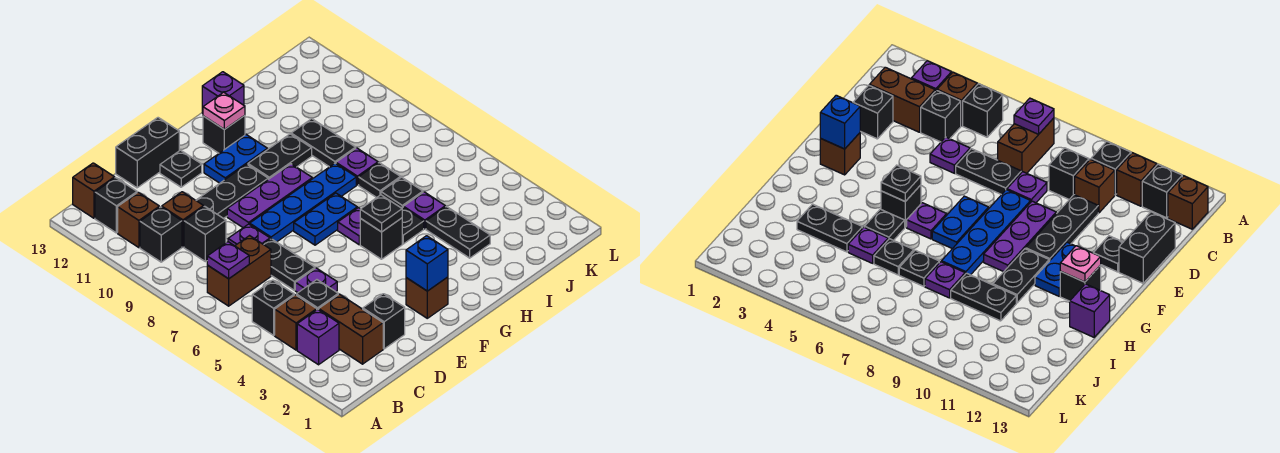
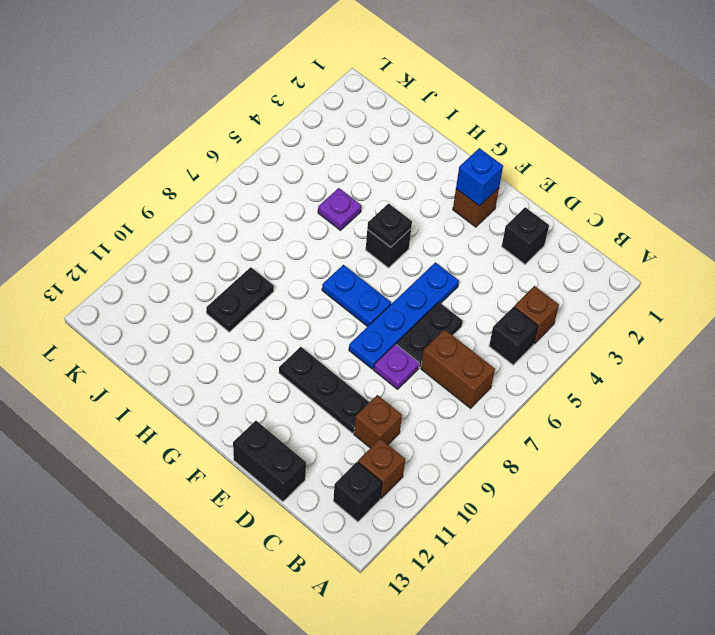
blue 1x4 plate [349,262,459,369] -> blue 1x4 plate turned to [250,163,356,242]
none -> purple 1x1 brick [297,309,339,365]
none -> black 1x1 brick [140,207,182,262]
none -> brown 1x1 brick [73,163,115,218]
none -> brown 1x2 brick [319,294,383,364]

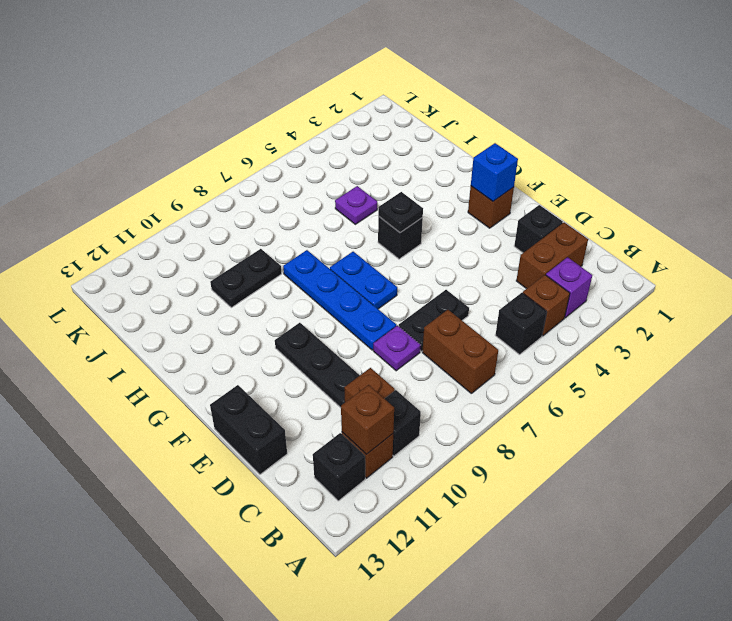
brown 1x1 brick [341,385,394,454] -> brown 1x1 brick moved to [73,163,115,218]
none -> black 1x1 brick [296,280,338,310]
none -> black 1x1 brick [184,206,226,262]
none -> purple 1x1 plate [295,268,337,293]
none -> purple 1x3 plate [227,164,312,228]

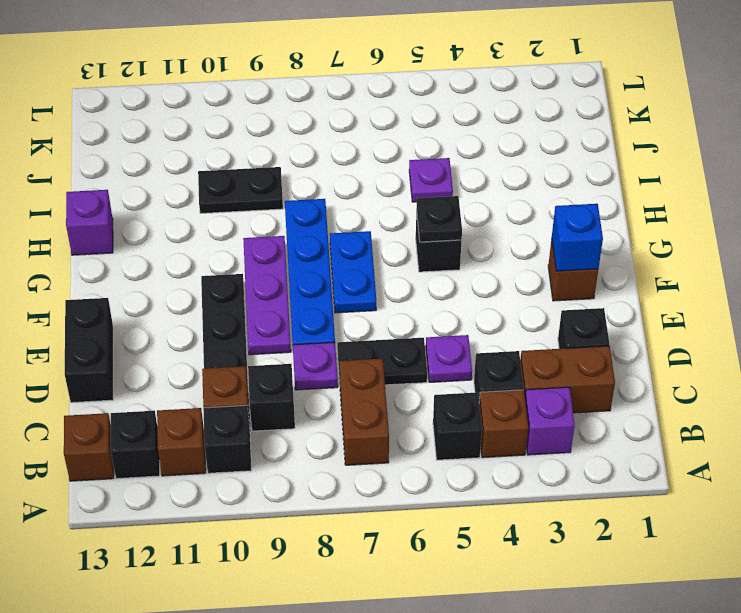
none -> black 1x1 plate [160,150,202,187]
none -> blue 1x2 plate [204,135,267,183]
none -> purple 1x1 plate [338,208,361,245]
none -> black 1x2 plate [248,134,312,179]

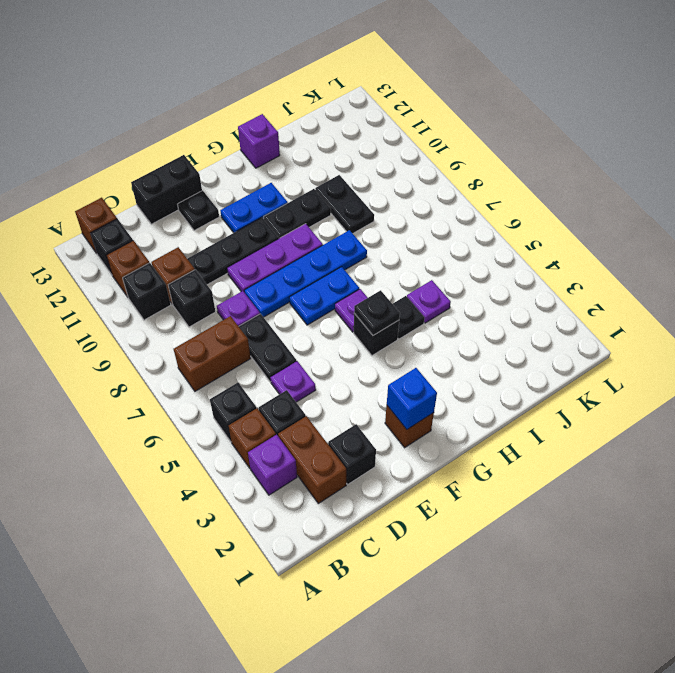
none -> black 1x1 brick [203,115,245,153]
none -> black 1x2 plate [426,207,490,258]
none -> black 1x1 plate [381,177,423,208]
none -> black 1x1 plate [359,163,400,198]

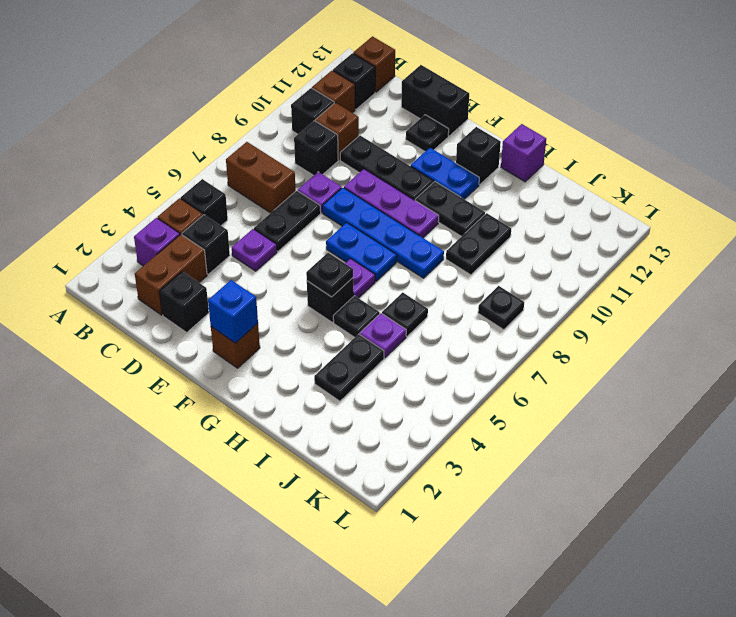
black 1x1 plate [478,286,524,330] -> black 1x1 plate moved to [359,163,400,198]
none -> purple 1x1 plate [336,148,378,185]
none -> purple 1x1 plate [207,242,249,279]
none -> pink 1x1 plate [203,92,245,129]

